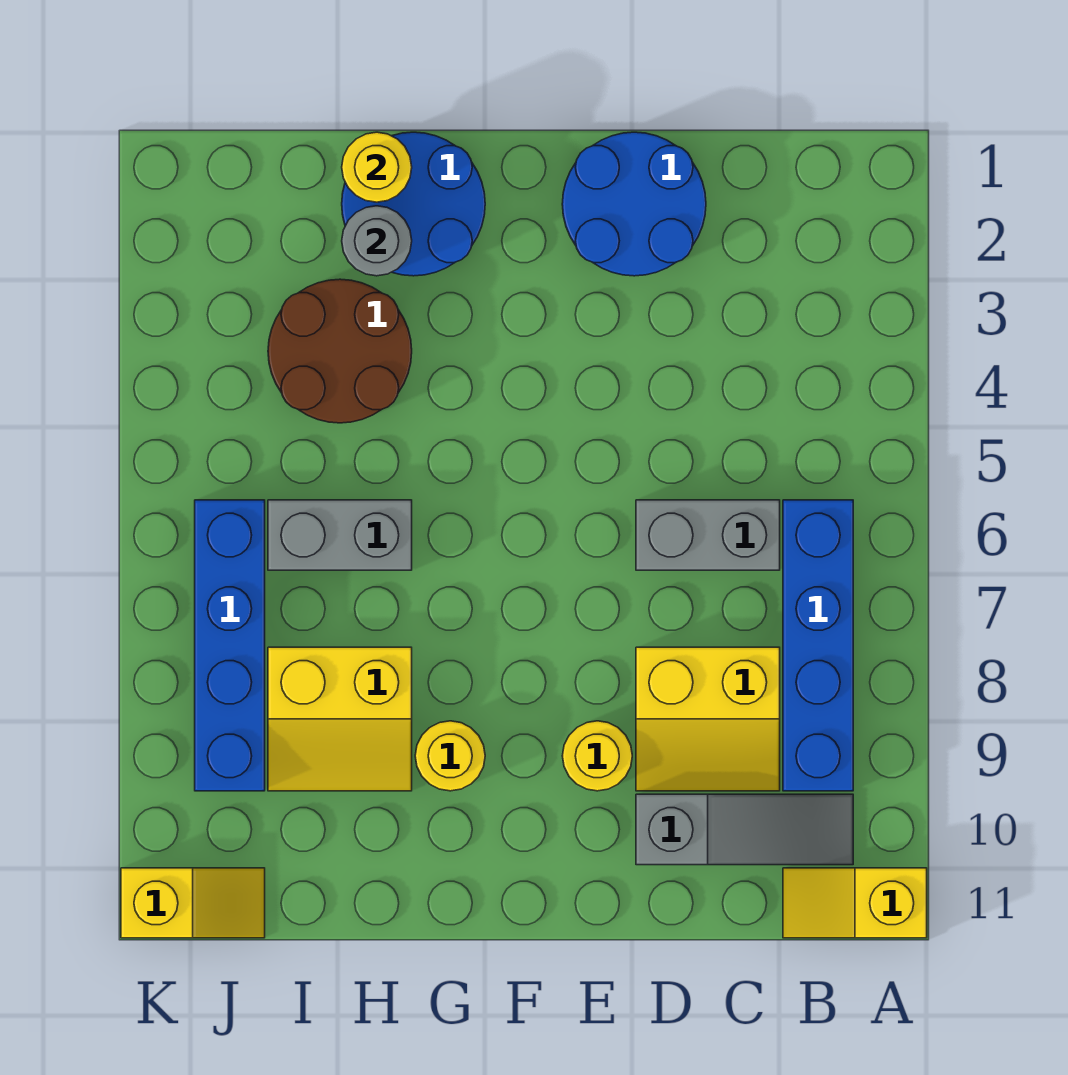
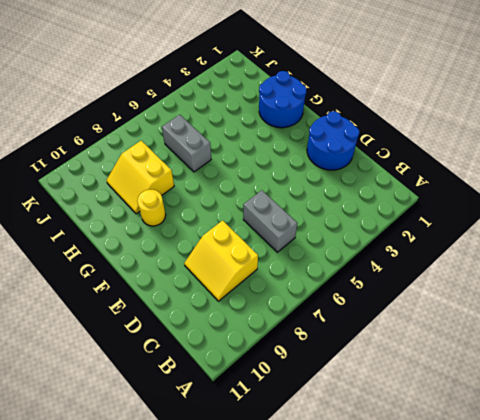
none -> yellow 1x2 slope [783,868,927,938]
none -> blue 1x4 brick [783,500,853,791]
none -> grey 1x3 slope [636,794,853,865]

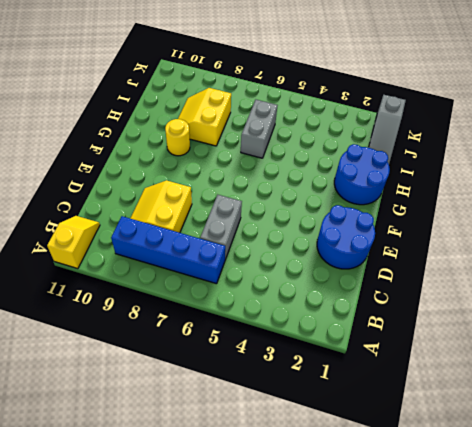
grey 1x3 slope [369,95,406,164] -> grey 1x3 slope moved to [636,794,853,865]
none -> yellow 1x1 round brick [562,721,632,791]
none -> brown 2x2 round brick [268,279,412,423]
none -> blue 1x4 brick [195,500,265,791]

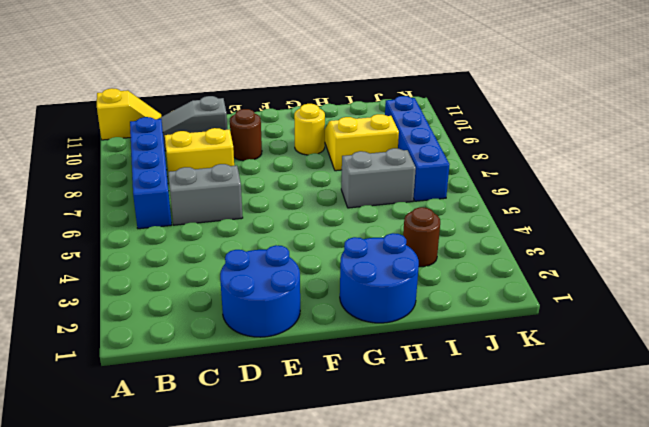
brown 1x1 round brick [230,109,262,161] -> yellow 1x1 round brick [562,721,632,791]
brown 1x1 round brick [403,207,440,267] -> brown 2x2 round brick [268,279,412,423]
none -> yellow 1x2 slope [121,868,265,938]
none -> yellow 1x1 round brick [342,132,412,202]
none -> grey 1x1 round brick [342,206,412,276]

